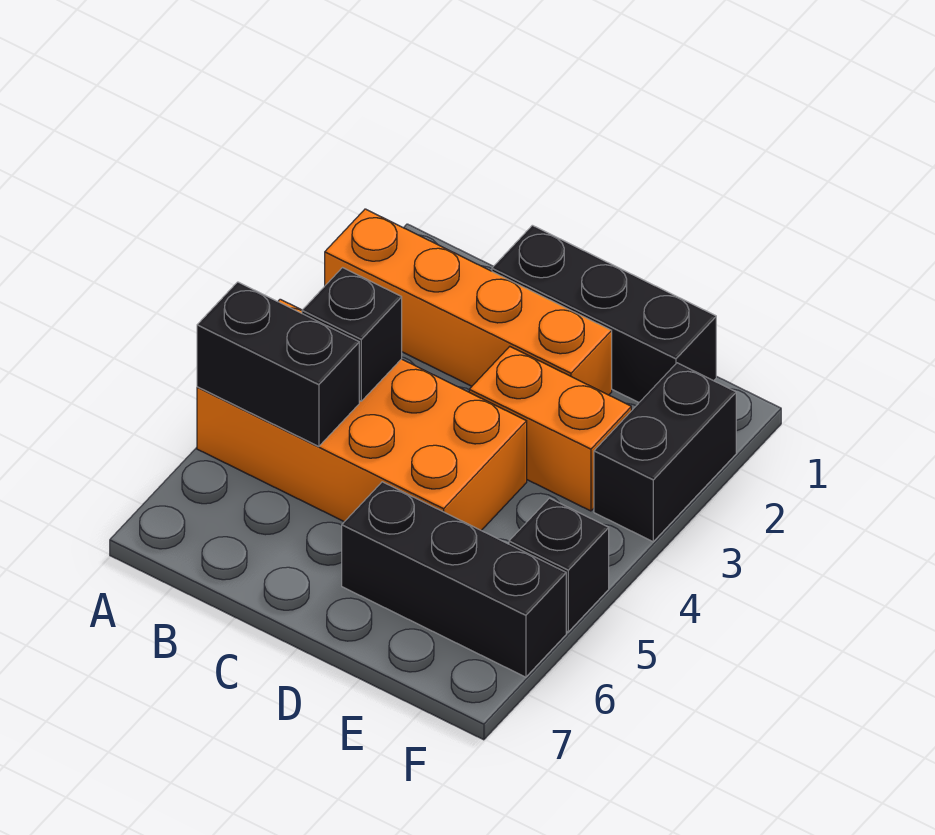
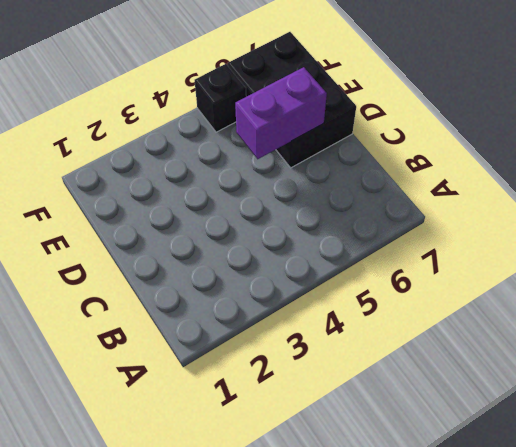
purple 1x2 brick [235,67,327,159] -> none
black 2x3 brick [228,32,356,168] -> black 1x3 brick [342,482,566,677]
none -> orange 1x4 brick [325,209,612,395]
none -> orange 2x4 brick [197,299,527,530]

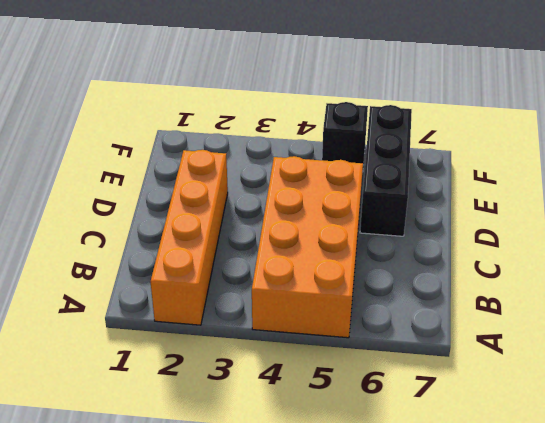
none -> black 1x3 brick [492,225,716,402]
none -> orange 1x2 brick [469,347,631,511]

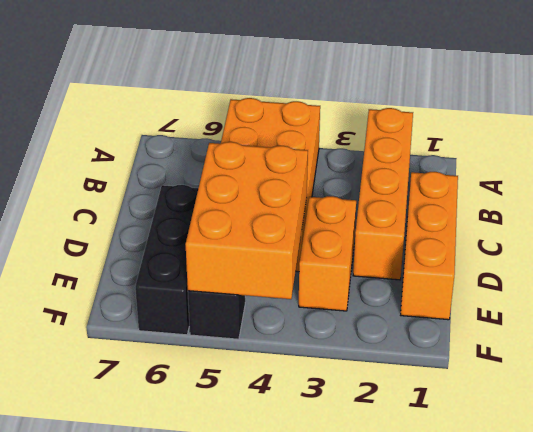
orange 1x3 brick [401,172,458,320] -> black 1x3 brick [492,225,716,402]
orange 2x3 brick [186,142,308,299] -> none
none -> black 1x2 brick [594,363,736,542]
none -> black 1x2 brick [197,282,359,447]

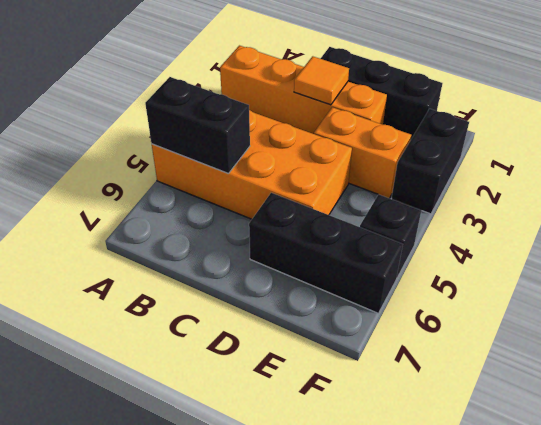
orange 1x1 tile [294,56,349,105] -> none
none -> black 1x1 brick [302,268,402,401]

